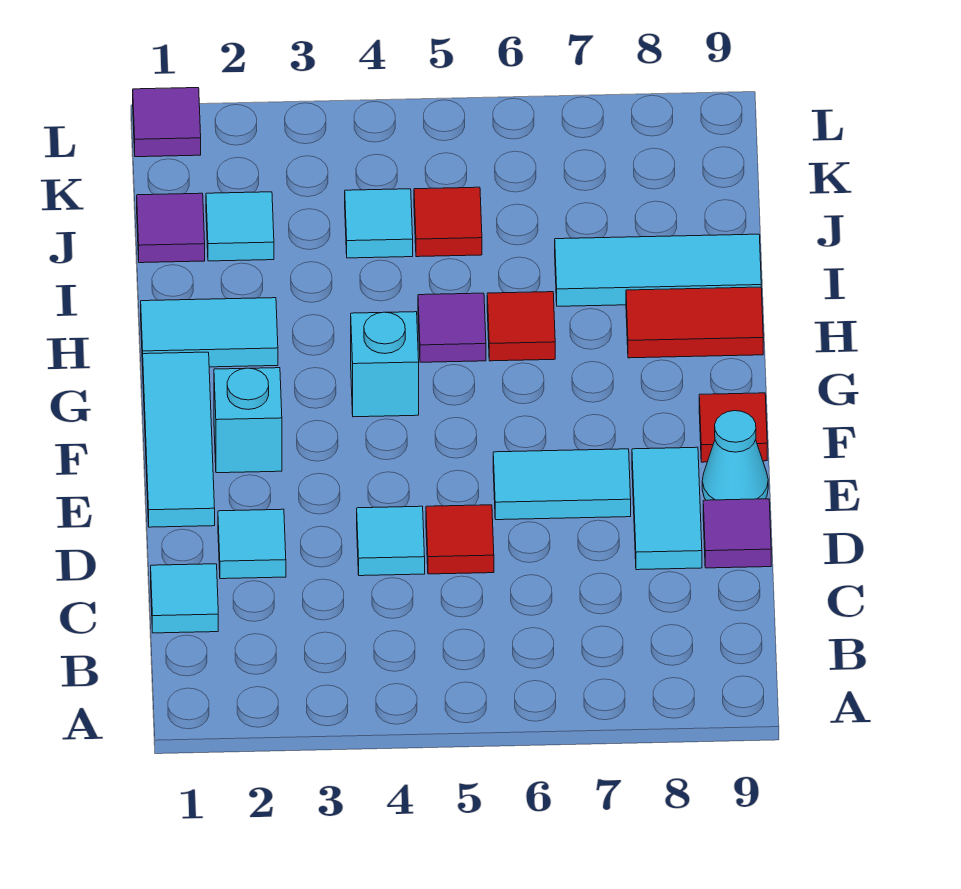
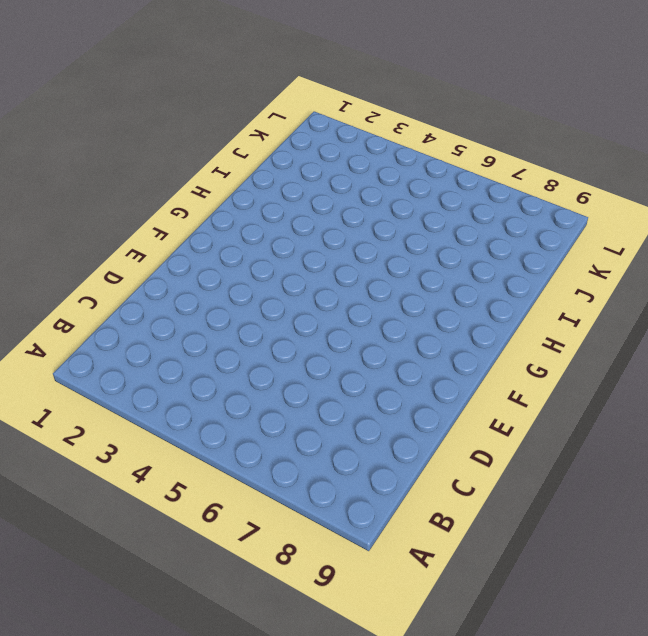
none -> cyan 1x1 tile [151,564,218,633]
none -> cyan 1x1 tile [218,509,286,579]
none -> cyan 1x1 tile [357,506,425,576]

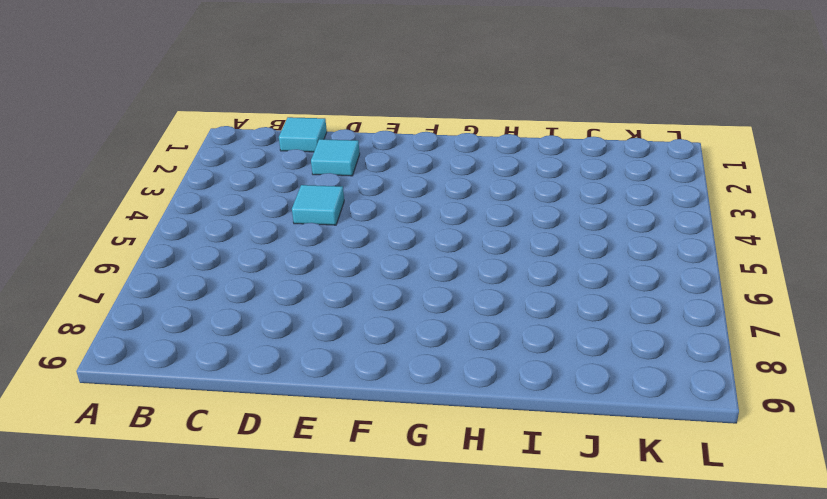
none -> red 1x1 tile [426,505,494,574]
none -> cyan 1x2 tile [632,447,702,570]
none -> purple 1x1 tile [703,499,771,568]

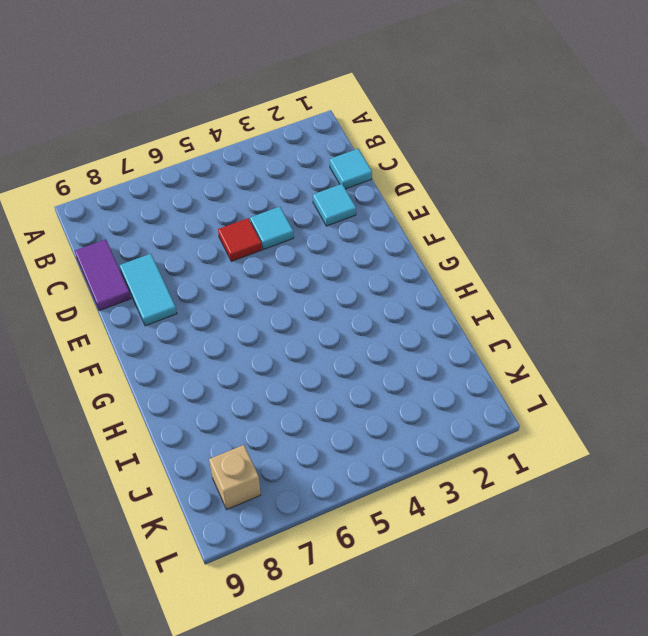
purple 1x2 tile [75,239,131,311] -> purple 1x1 tile [703,499,771,568]
tan 1x1 brick [209,445,261,509] -> none
none -> cyan 1x3 tile [143,352,215,527]
none -> cyan 1x2 tile [493,449,631,520]
none -> cyan 1x1 cone [702,411,768,500]

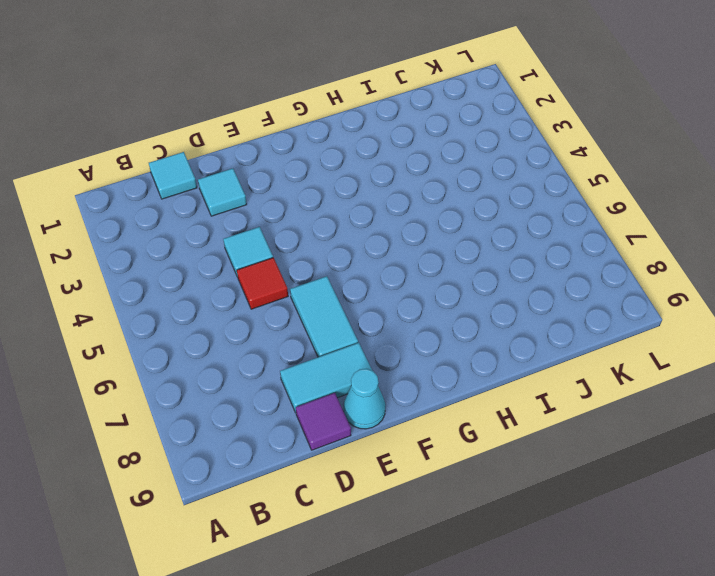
none -> cyan 1x3 tile [143,352,215,527]
none -> cyan 1x1 brick [214,368,282,473]
none -> red 1x1 tile [699,393,767,462]

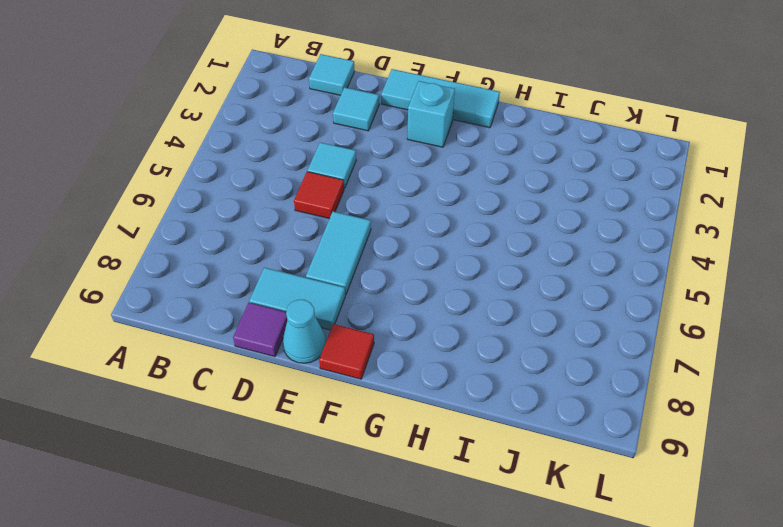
none -> cyan 1x1 brick [351,312,419,417]
none -> cyan 1x2 tile [141,298,278,367]
none -> purple 1x1 tile [418,293,486,362]

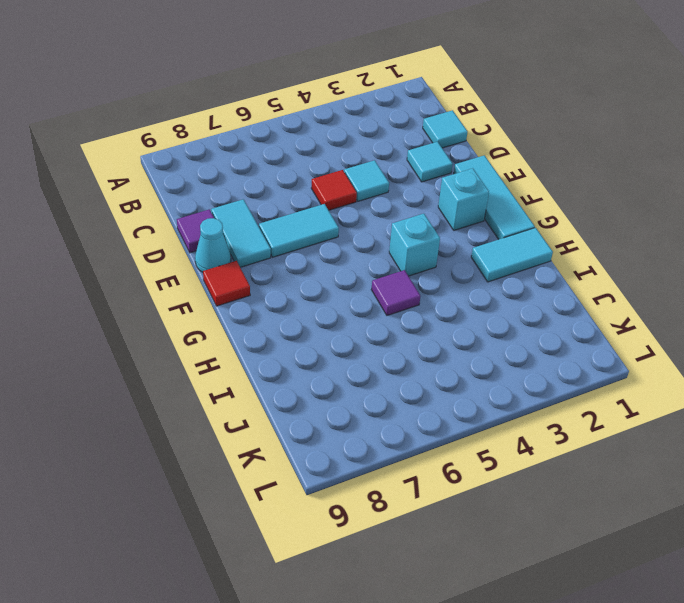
none -> red 1x1 tile [487,292,555,361]
none -> red 1x2 tile [626,287,763,358]
none -> cyan 1x3 tile [555,234,761,306]

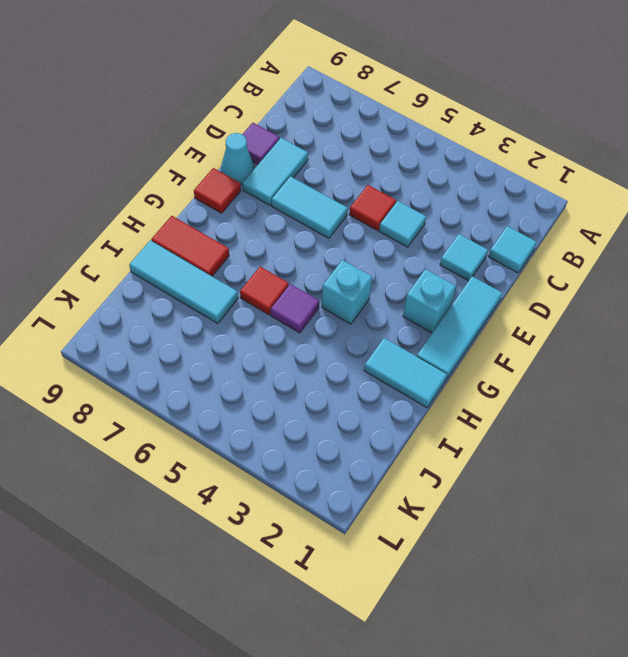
none -> purple 1x1 tile [137,193,205,263]
none -> cyan 1x1 tile [206,192,274,261]
none -> cyan 1x1 tile [345,189,413,258]

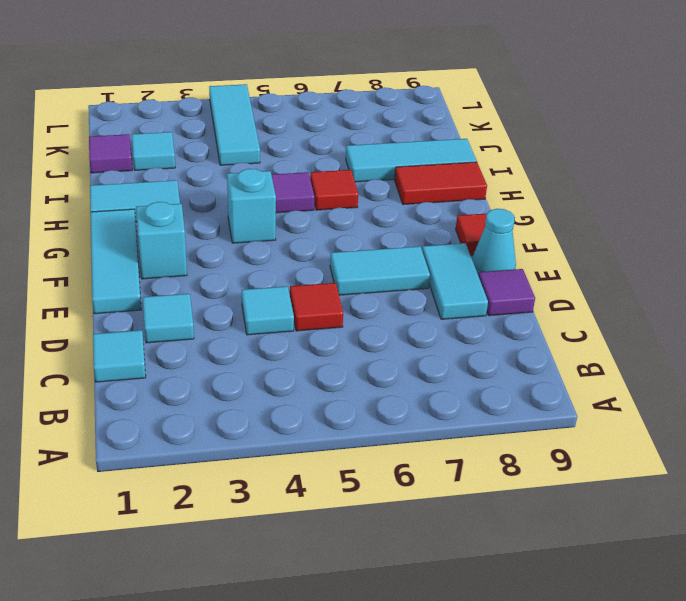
cyan 1x3 tile [209,84,260,165] -> cyan 1x1 tile [345,189,413,258]
none -> red 1x1 tile [414,187,482,257]
none -> purple 1x1 tile [133,88,201,157]

